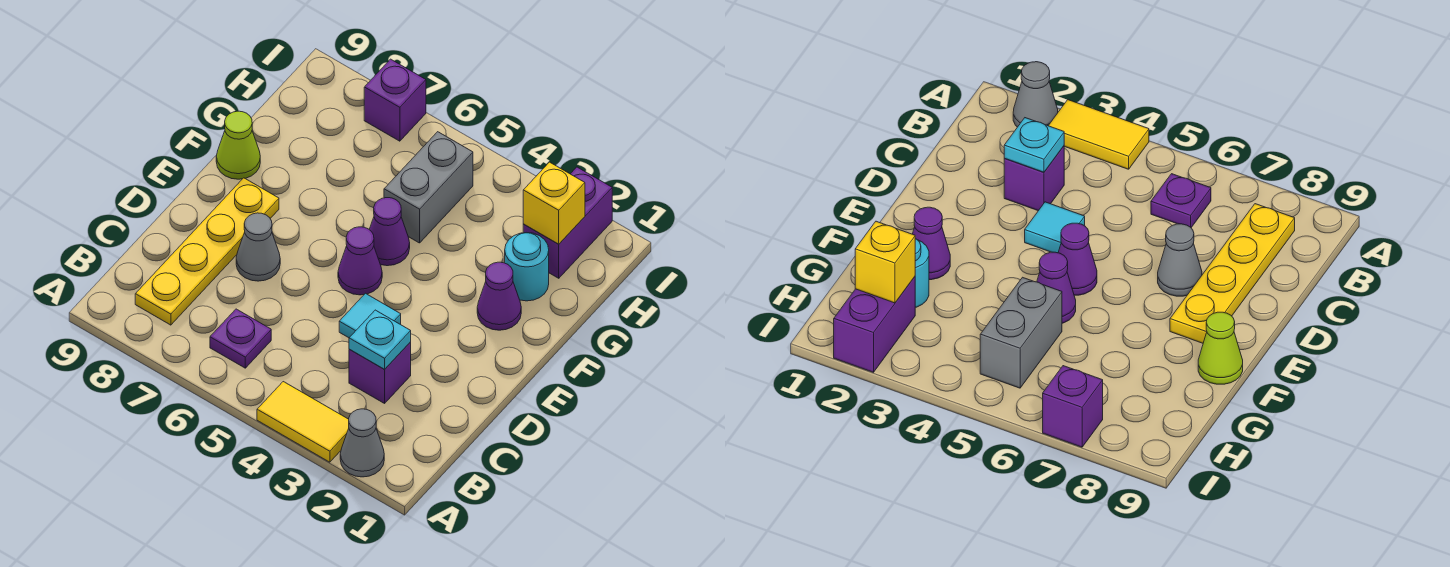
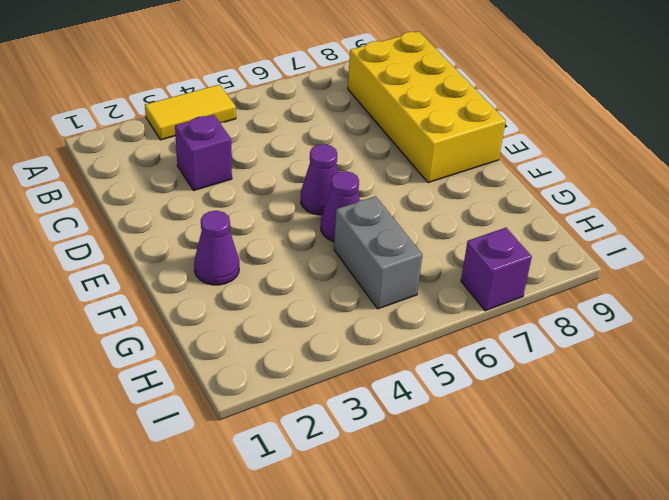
yellow 2x4 brick [348,31,506,183] -> yellow 1x4 plate [135,178,279,325]
none -> grey 1x1 cone [340,409,384,477]
none -> purple 1x1 plate [210,309,271,368]
none -> cyan 1x1 tile [339,293,401,338]

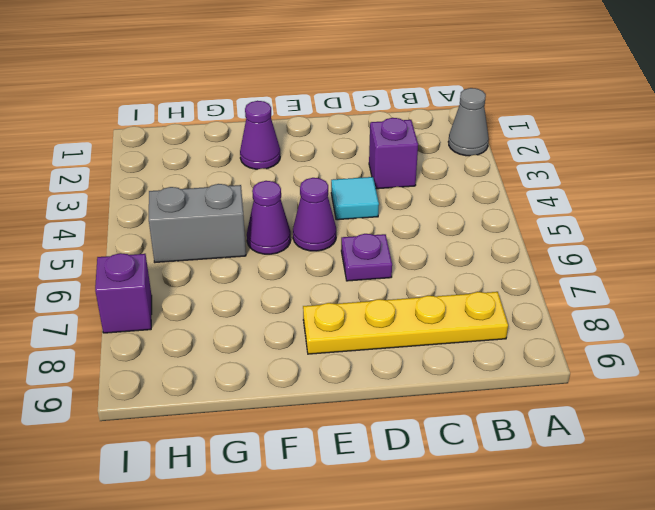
purple 1x1 plate [341,234,392,281] -> purple 1x1 plate moved to [210,309,271,368]
none -> yellow 1x2 tile [257,382,349,462]
none -> grey 1x1 cone [236,213,280,281]
none -> lime 1x1 cone [216,111,260,179]

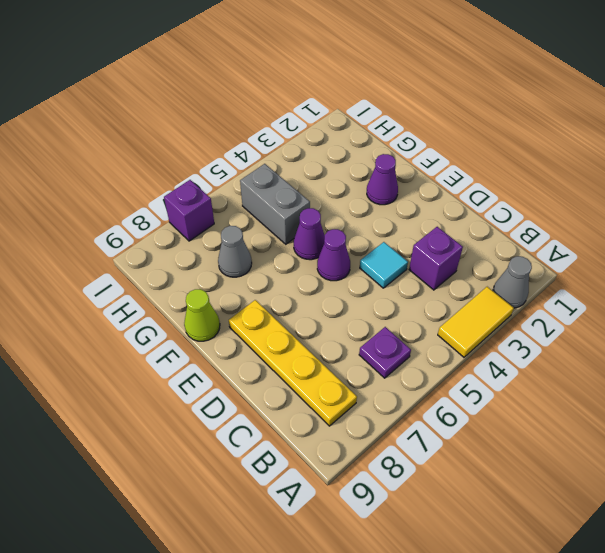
grey 1x1 cone [218,226,252,277] -> grey 1x1 cone moved to [236,213,280,281]
none -> cyan 1x1 round brick [505,233,549,301]
none -> purple 1x2 brick [523,167,612,278]
none -> cyan 1x1 plate [349,310,411,369]

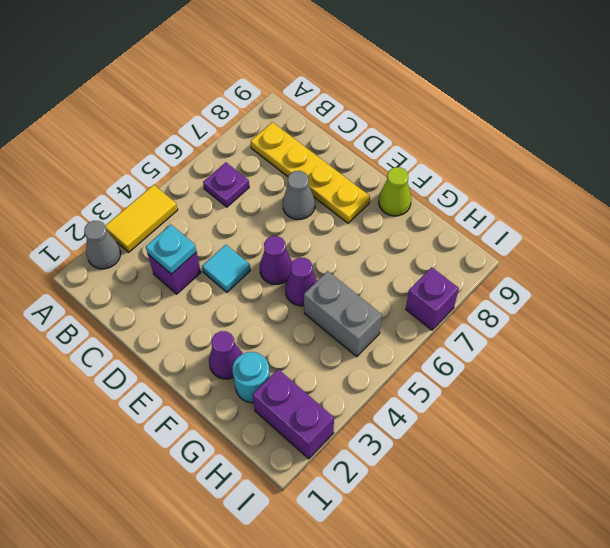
none -> yellow 1x1 brick [523,162,585,244]

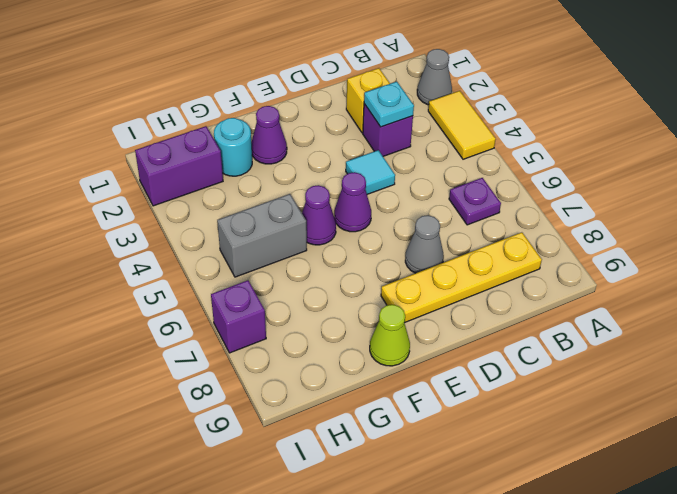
yellow 1x1 brick [346,68,390,133] -> yellow 1x1 brick moved to [523,162,585,244]

